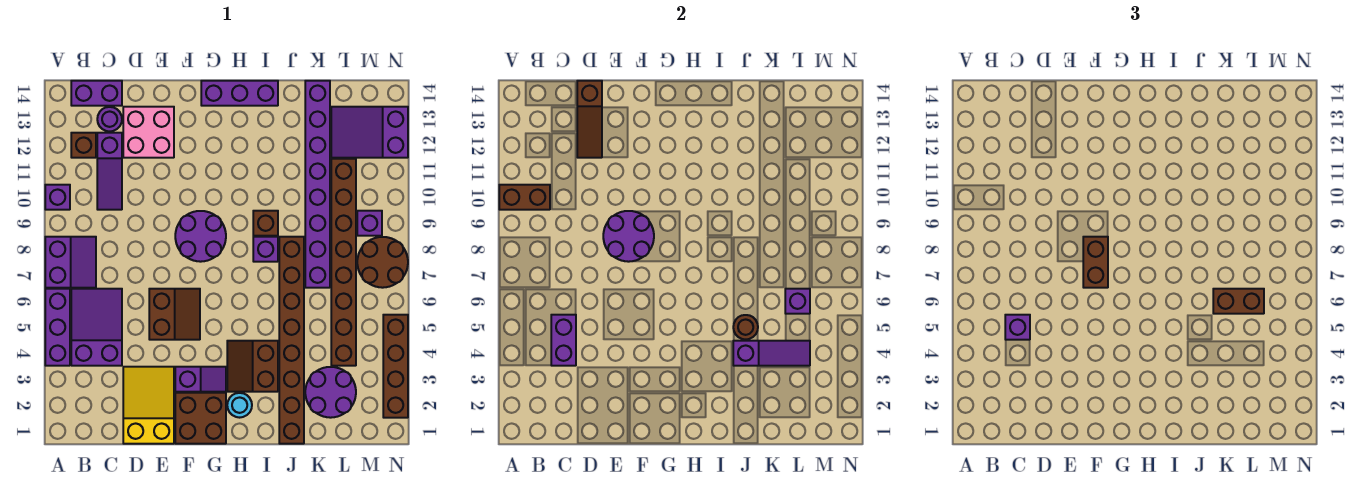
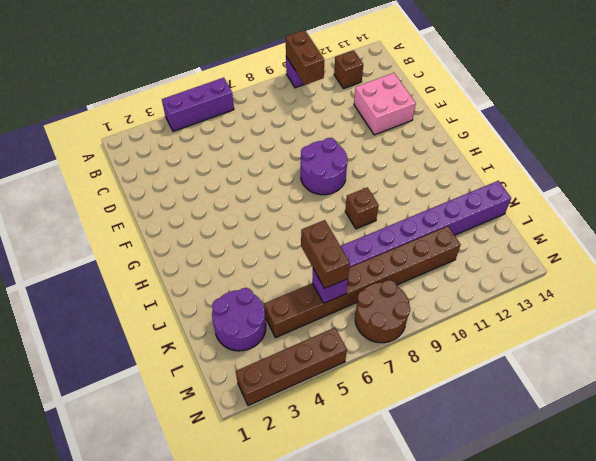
none -> purple 2x2 slope [45,237,96,288]
none -> purple 2x3 slope [71,289,122,366]
none -> purple 1x2 brick [71,81,122,106]
none -> purple 1x3 slope [97,133,122,210]

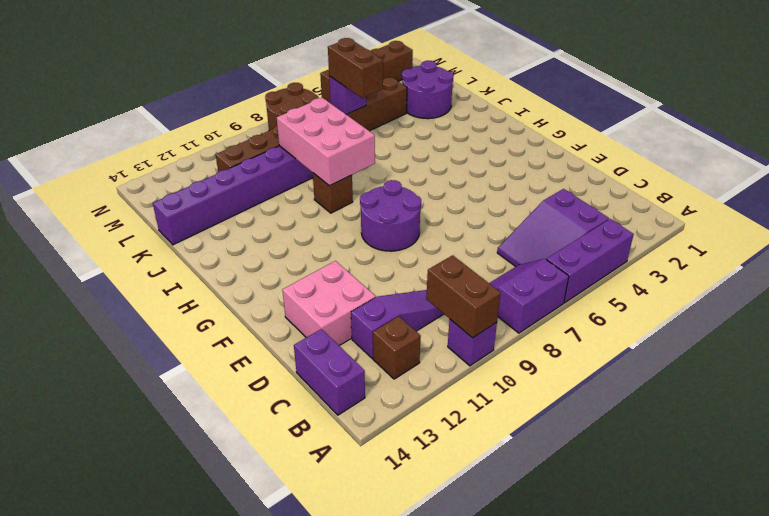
pink 2x3 brick [277,98,375,186] -> none
none -> purple 1x1 round brick [97,107,122,132]
none -> yellow 2x3 slope [123,367,174,444]
none -> brown 2x2 slope [149,289,200,340]
none -> brown 2x2 brick [175,393,226,444]

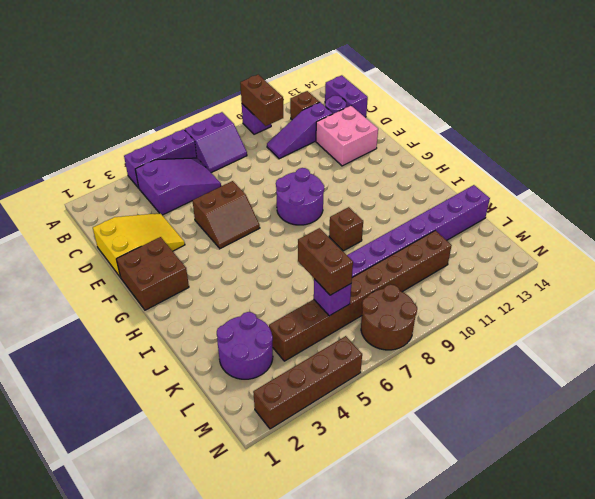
none -> purple 1x2 slope [175,367,226,392]
none -> purple 1x3 brick [201,81,278,106]
none -> cyan 1x1 round brick [227,393,252,418]
none -> brown 2x2 slope [227,341,278,392]

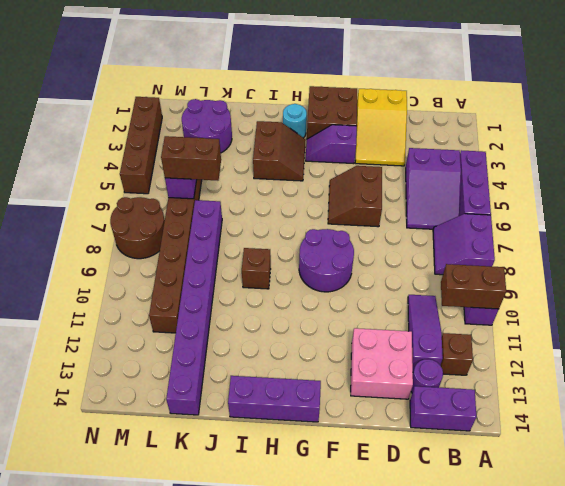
none -> purple 1x1 brick [253,237,278,262]
none -> brown 1x8 brick [279,237,304,444]
none -> purple 2x3 slope [331,107,408,158]
none -> purple 1x1 brick [357,211,382,236]

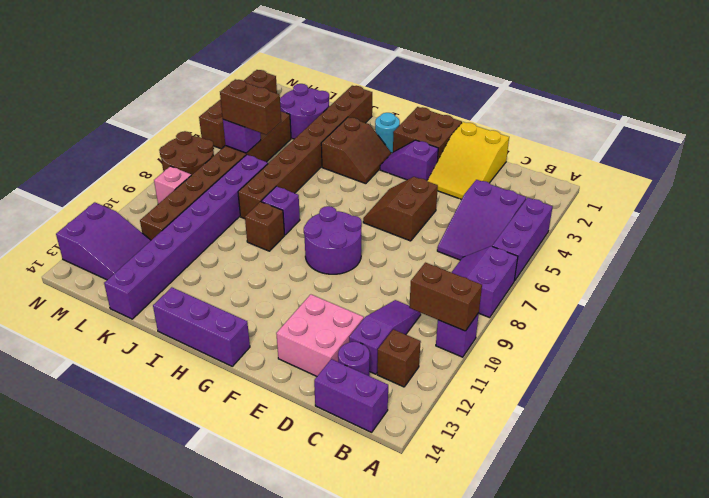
pink 1x1 brick [154,166,191,204] -> purple 1x1 brick [357,211,382,236]
none -> purple 1x2 brick [551,315,576,366]
none -> brown 1x3 slope [577,81,602,158]
none -> purple 2x2 round brick [603,211,654,262]
none -> purple 1x3 slope [733,341,810,366]

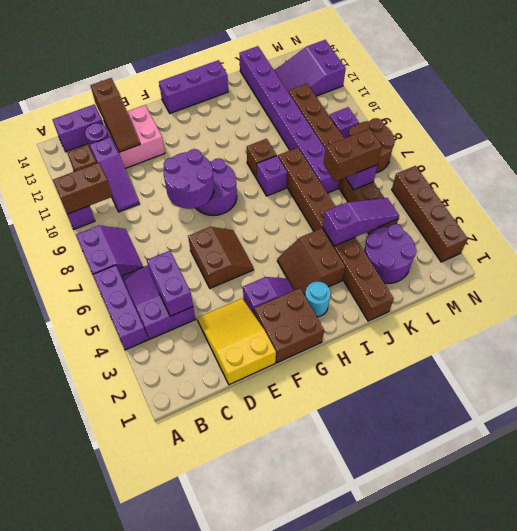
none -> brown 1x1 round brick [733,315,758,340]
none -> purple 1x1 brick [1005,315,1030,340]
none -> brown 1x2 brick [1083,237,1108,288]

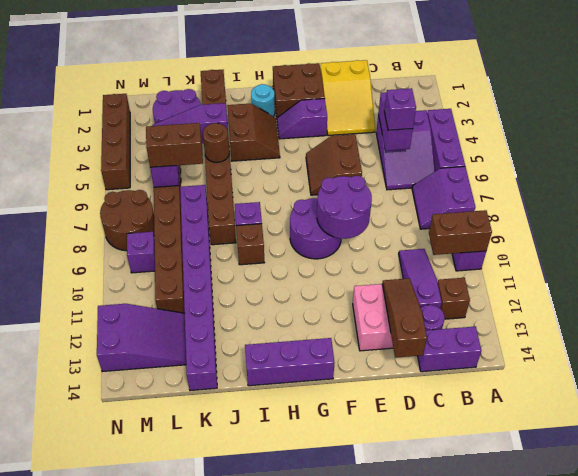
none -> brown 1x2 brick [1083,237,1108,288]

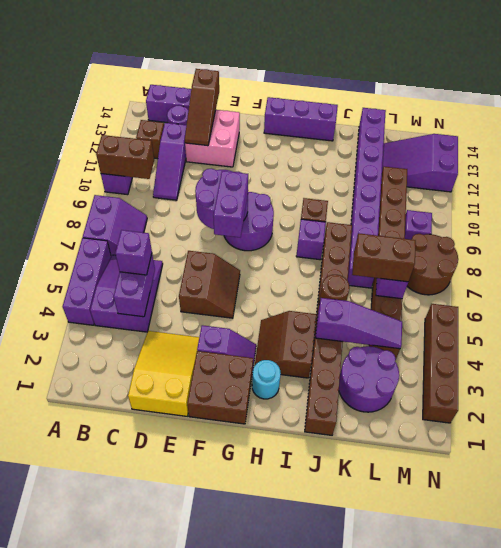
purple 1x2 brick [213,171,248,237] -> brown 1x2 brick [1083,237,1108,288]

